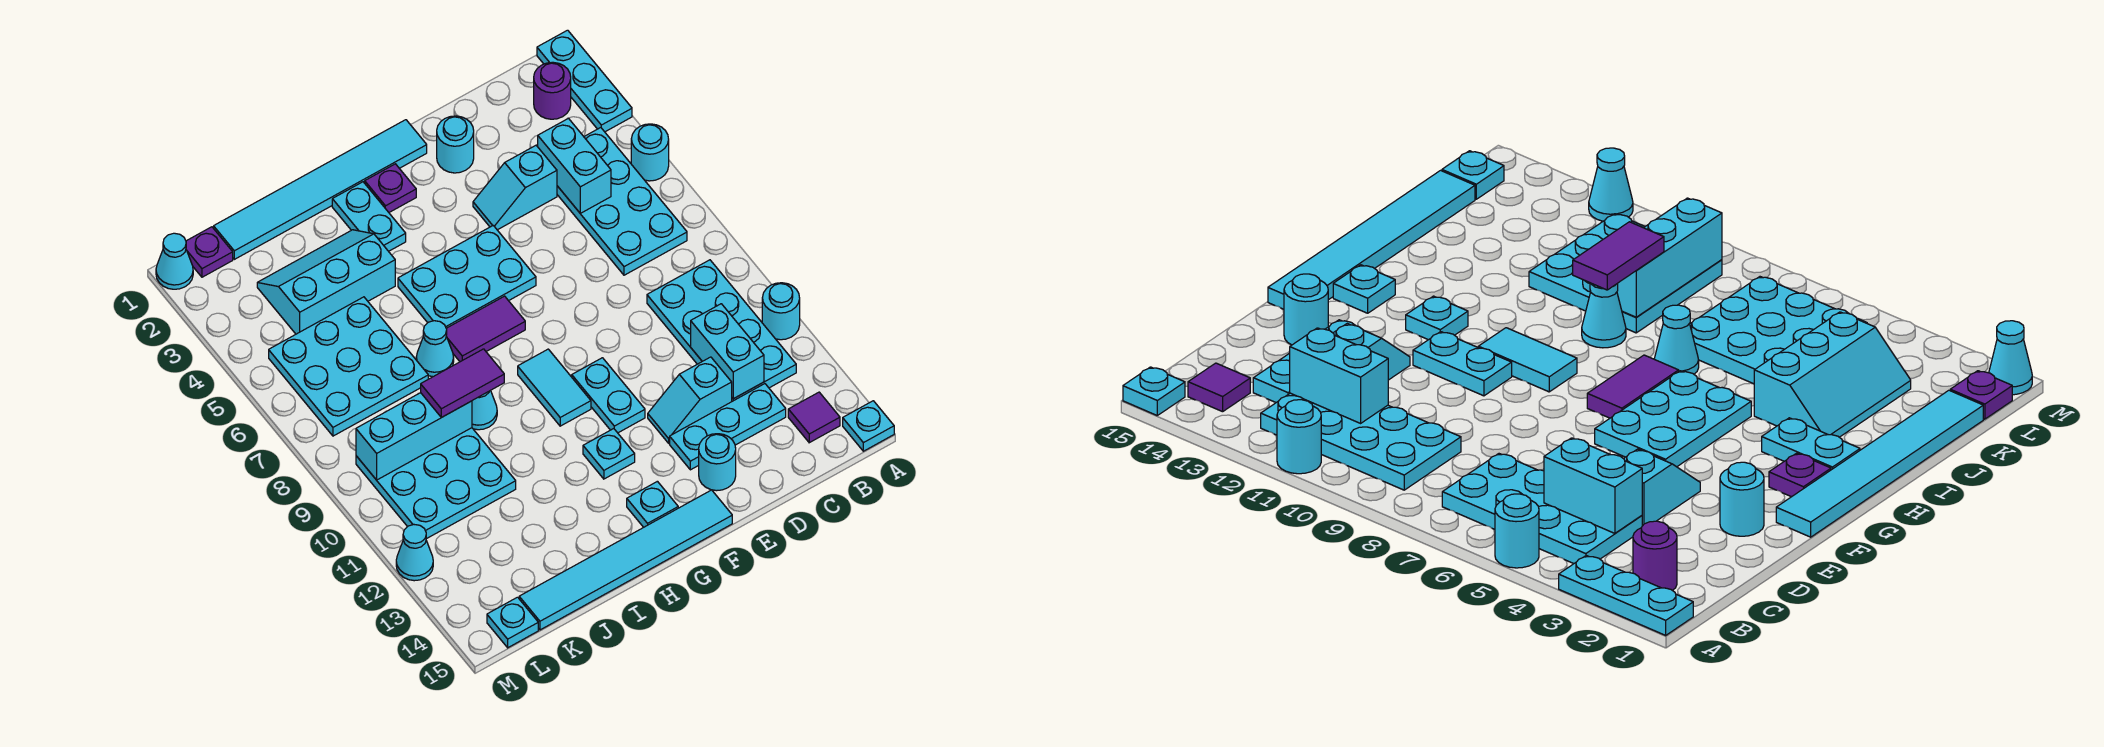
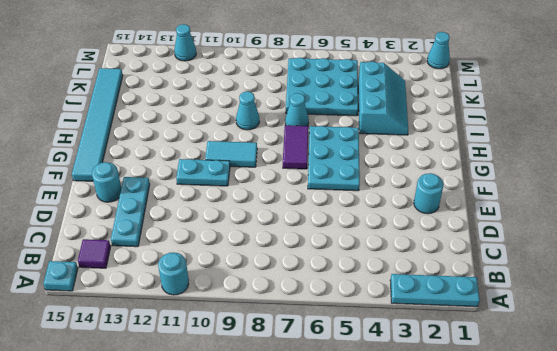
none -> cyan 1x1 round brick [631,124,669,181]
none -> purple 1x1 round brick [534,62,571,119]
none -> cyan 2x4 plate [557,128,687,275]
none -> cyan 2x4 plate [647,260,796,401]

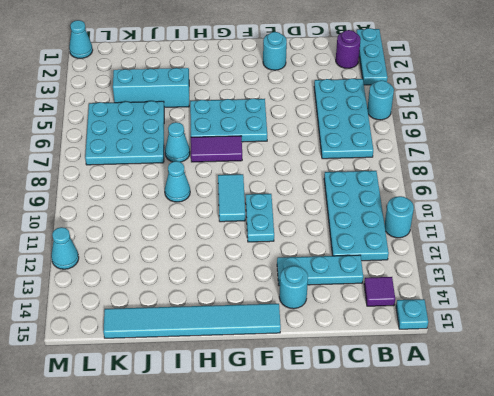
none -> cyan 1x2 slope [473,146,557,230]
none -> cyan 1x2 slope [648,357,732,443]
none -> cyan 1x6 tile [214,120,427,259]
none -> purple 1x1 plate [365,164,416,212]

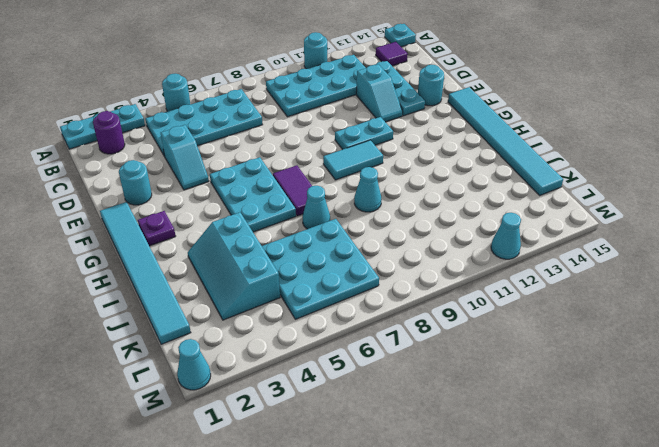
none -> cyan 1x1 plate [583,429,635,479]
none -> cyan 1x1 plate [627,481,678,527]
none -> cyan 1x2 plate [332,182,406,251]
none -> cyan 3x3 plate [356,428,516,539]

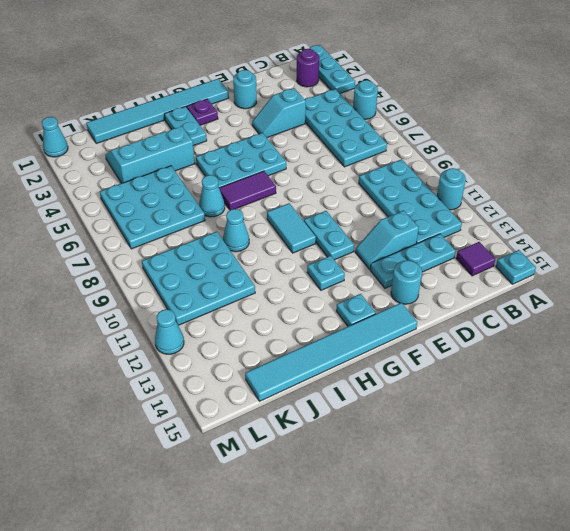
none -> purple 1x1 plate [186,227,233,277]
none -> cyan 1x1 plate [487,597,538,648]
none -> cyan 1x2 brick [538,118,611,213]
none -> cyan 1x2 brick [691,304,764,399]

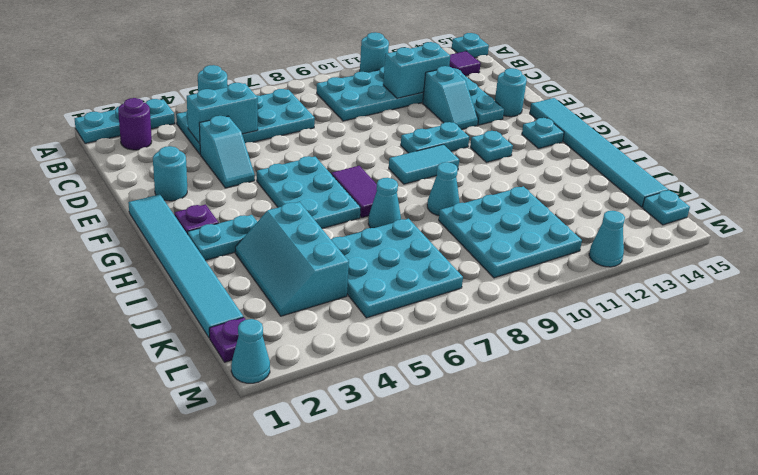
none -> cyan 1x3 brick [356,393,472,480]
none -> purple 1x2 tile [421,349,504,418]

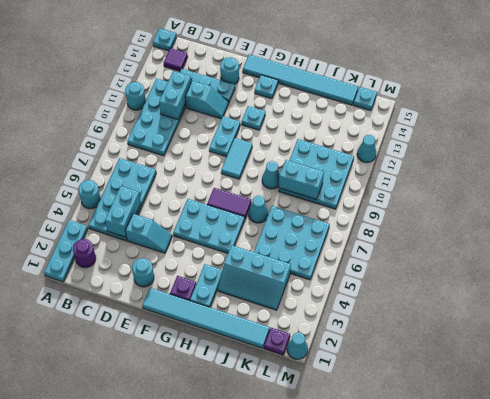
cyan 1x2 brick [279,160,324,199] -> cyan 1x3 brick [356,393,472,480]
none -> purple 1x2 tile [421,349,504,418]

